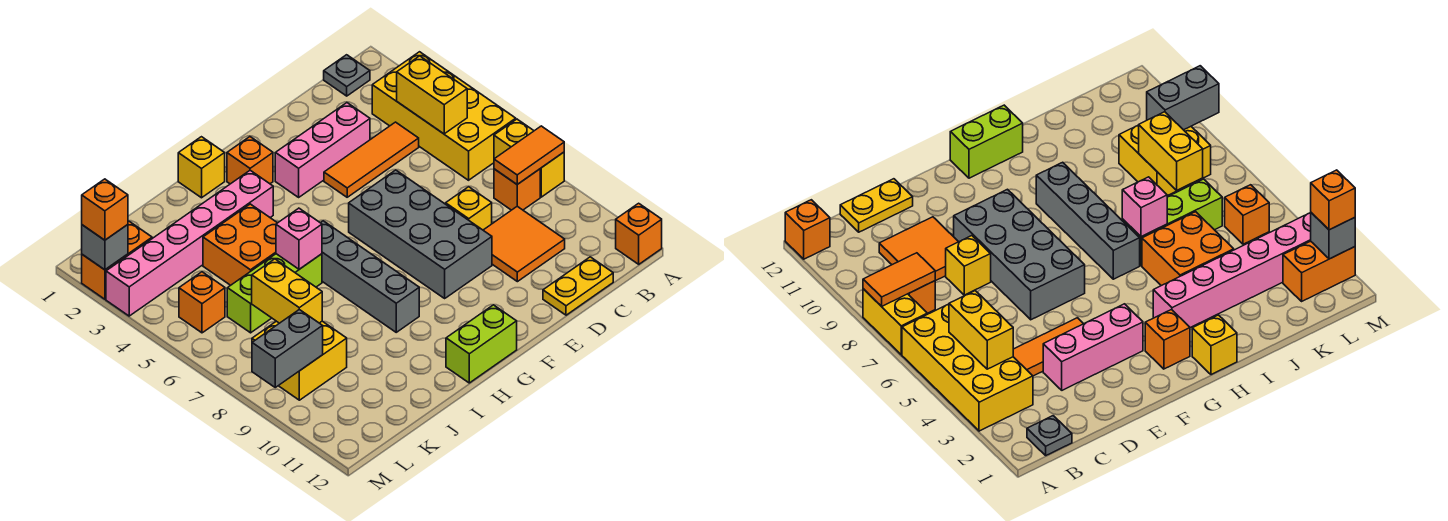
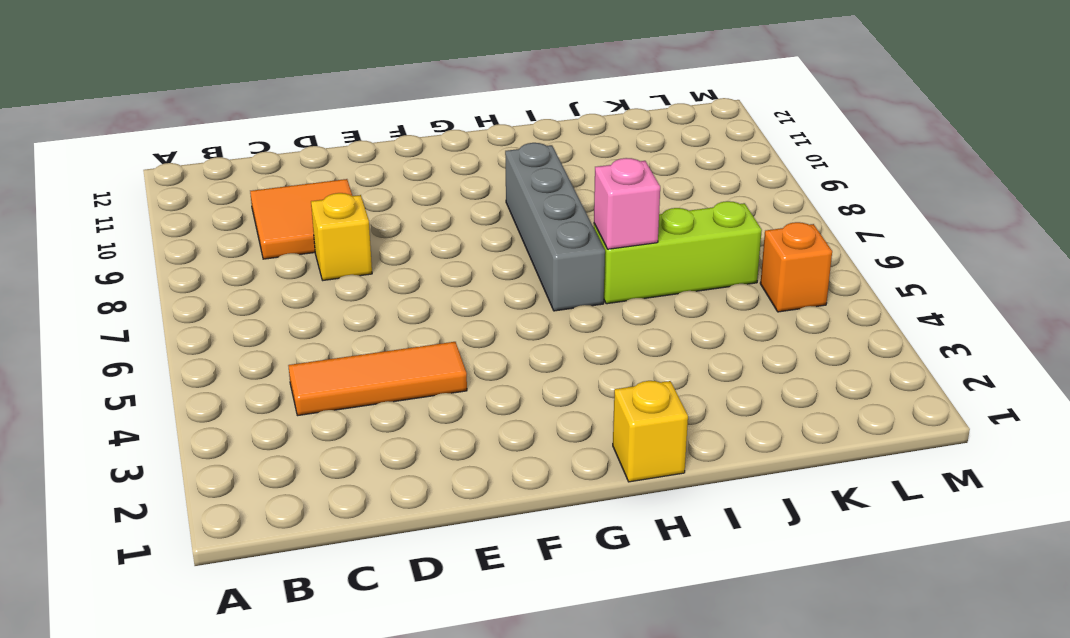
none -> yellow 2x4 brick [372,52,516,180]
none -> yellow 1x2 brick [494,119,564,197]
none -> orange 1x1 brick [616,203,662,264]

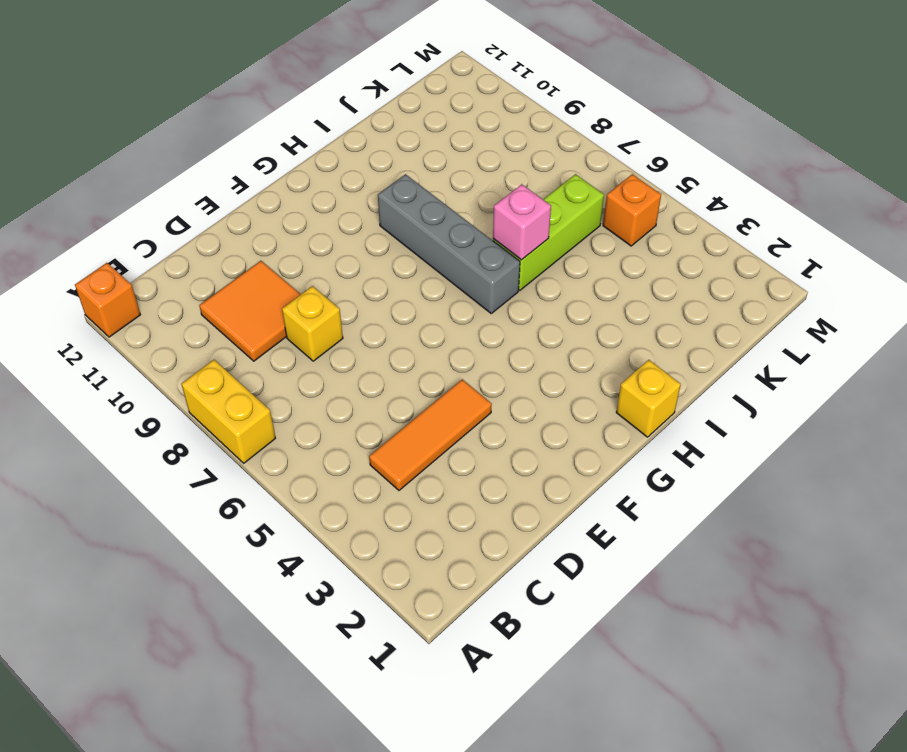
none -> yellow 2x4 brick [372,52,516,180]
none -> grey 1x1 plate [324,55,370,96]
none -> orange 1x1 brick [494,169,540,210]

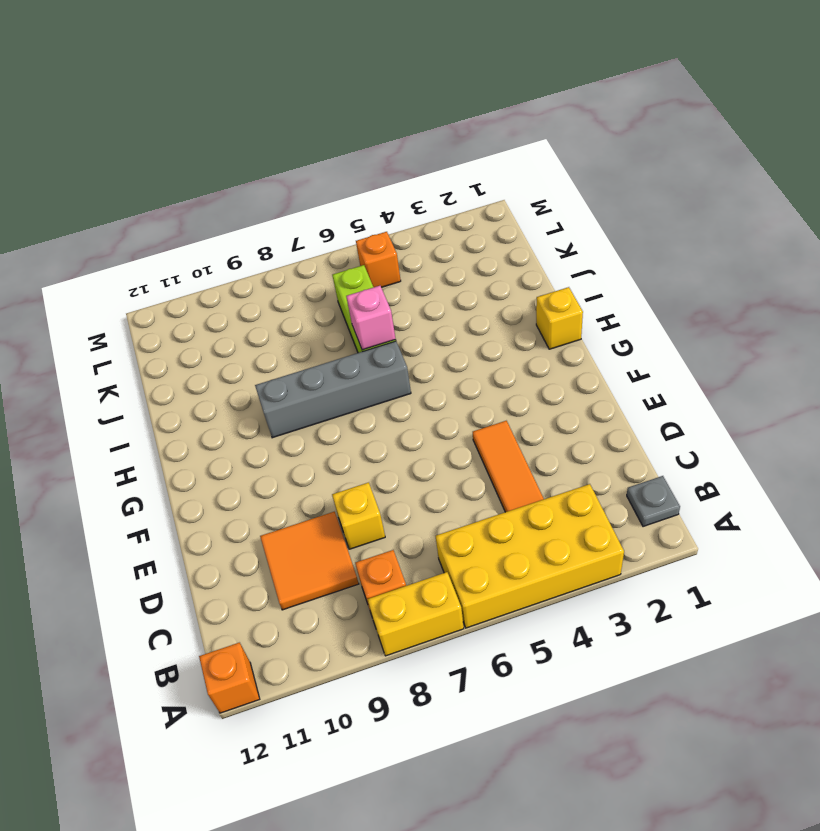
none -> yellow 1x2 plate [543,257,613,315]
none -> pink 1x3 brick [275,103,370,197]
none -> grey 2x4 brick [349,170,492,298]

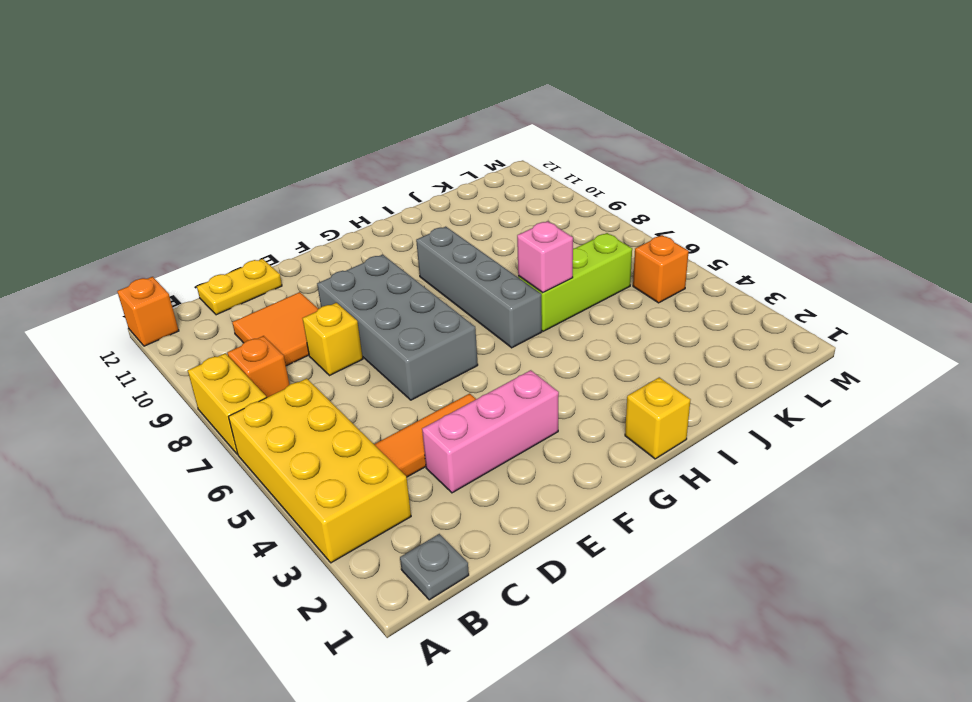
none -> orange 1x1 brick [227,137,273,184]
none -> lime 1x2 brick [446,305,517,383]
none -> pink 1x6 brick [106,170,273,316]

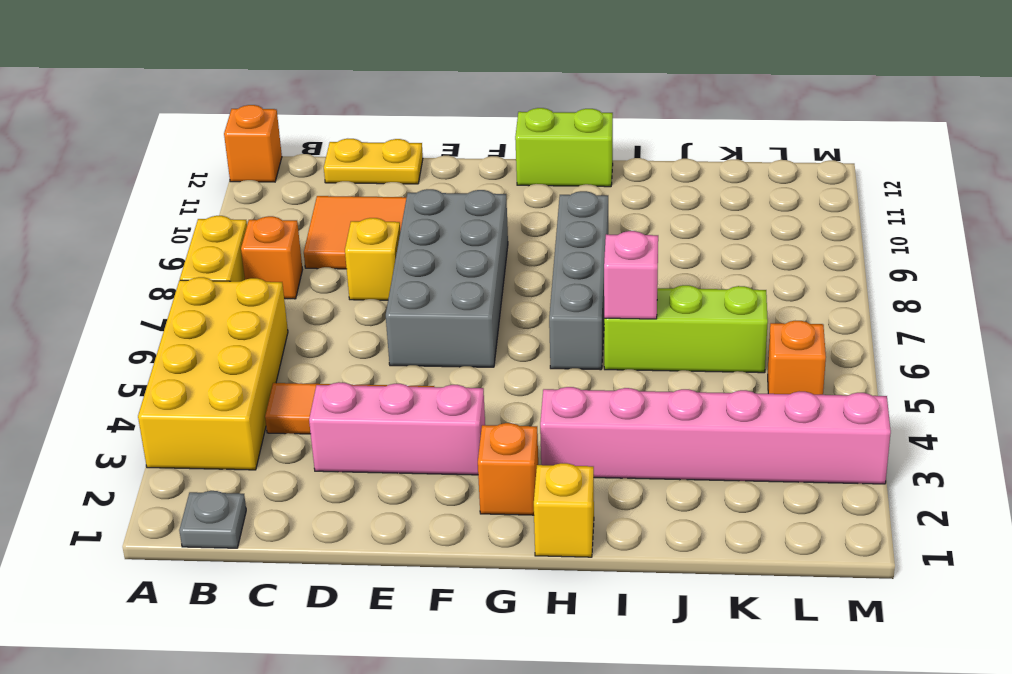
none -> orange 2x2 brick [203,204,277,285]
none -> yellow 2x2 brick [252,321,347,400]
none -> orange 1x2 brick [82,221,152,299]

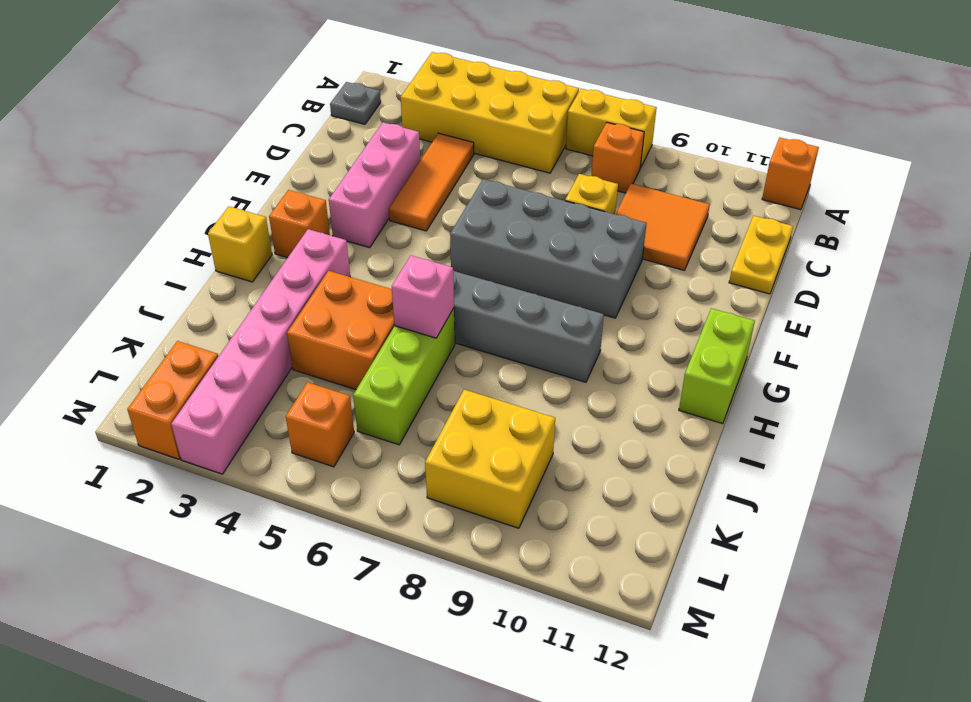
none -> orange 1x2 tile [494,126,564,184]
none -> yellow 1x2 brick [397,56,467,134]
none -> yellow 1x2 brick [252,259,322,323]

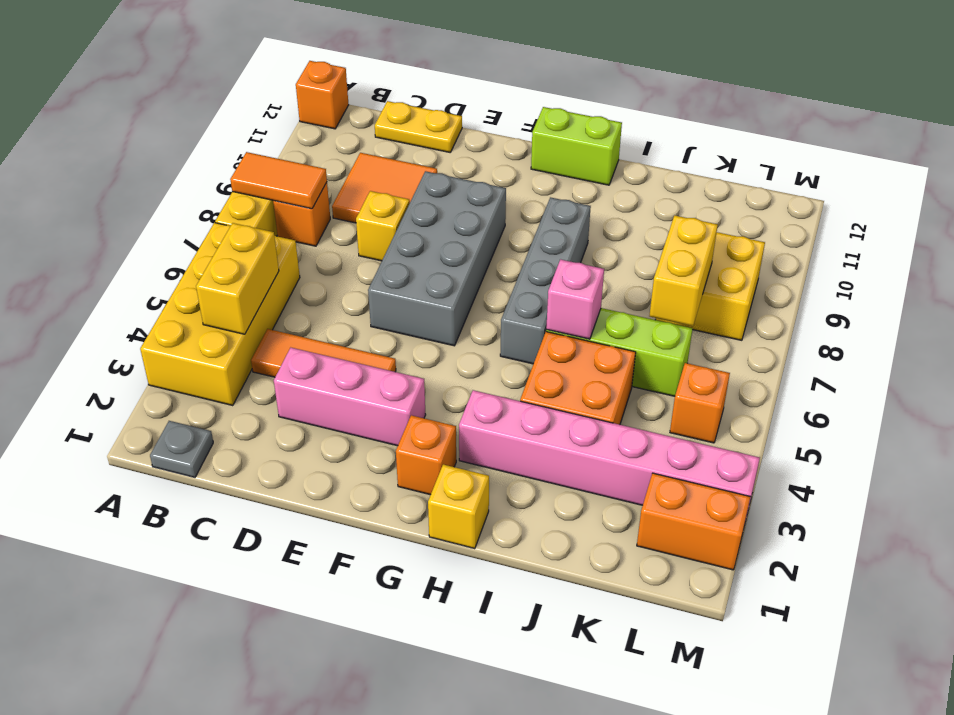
none -> grey 1x2 brick [252,310,323,387]
none -> grey 1x1 brick [82,225,128,270]
none -> orange 1x1 brick [82,179,128,240]

